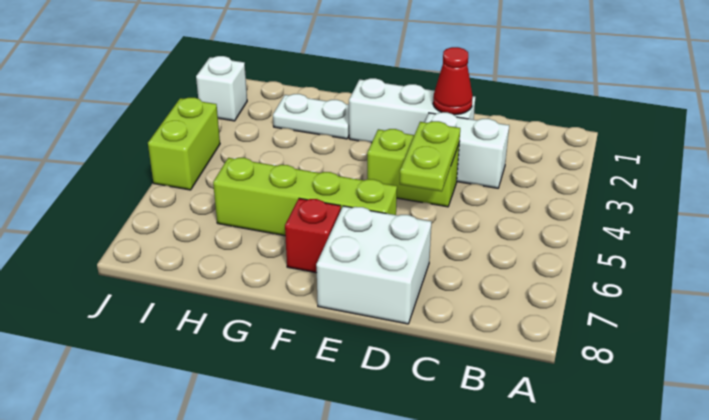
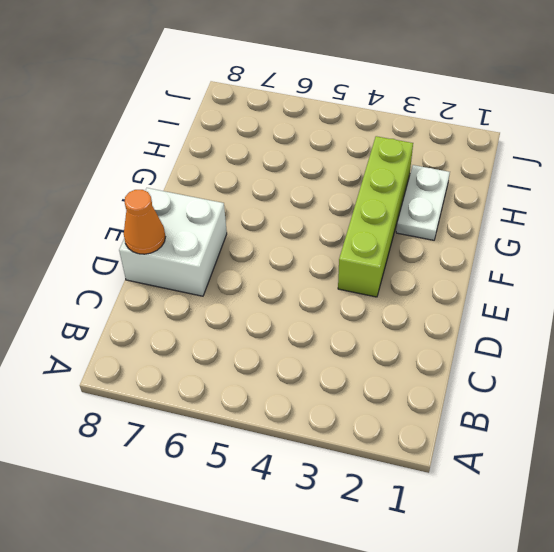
orange 1x1 cone [124,190,165,254] -> none
lime 1x4 brick [338,136,413,297] -> lime 1x4 brick moved to [213,158,397,236]
none -> white 1x2 brick [425,112,509,188]
none -> white 1x3 brick [349,78,475,143]

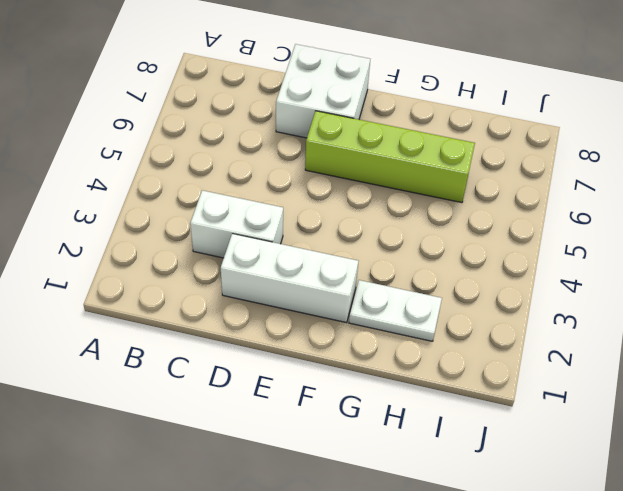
none -> lime 1x2 brick [367,129,459,207]
none -> red 1x1 brick [285,198,341,273]

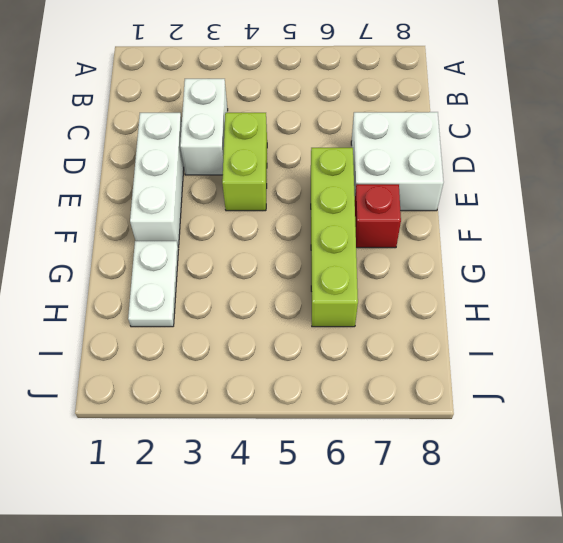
none -> white 1x1 brick [196,56,247,121]
none -> lime 1x2 brick [148,98,220,190]

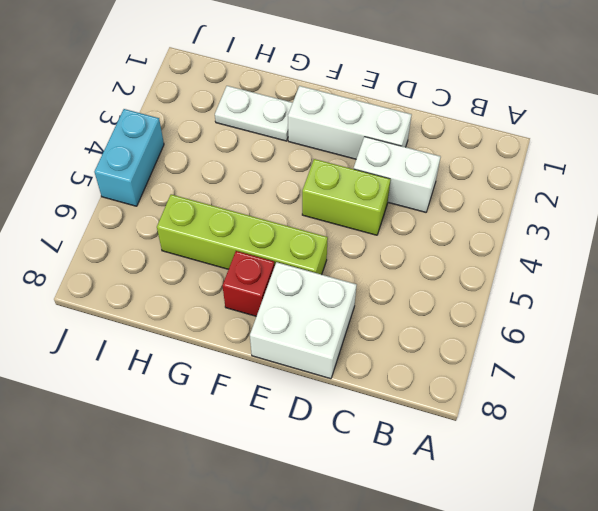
cyan 1x2 brick [95,109,164,206] -> lime 1x2 brick [148,98,220,190]
none -> white 1x1 brick [196,56,247,121]
none -> red 1x1 cone [433,47,473,115]

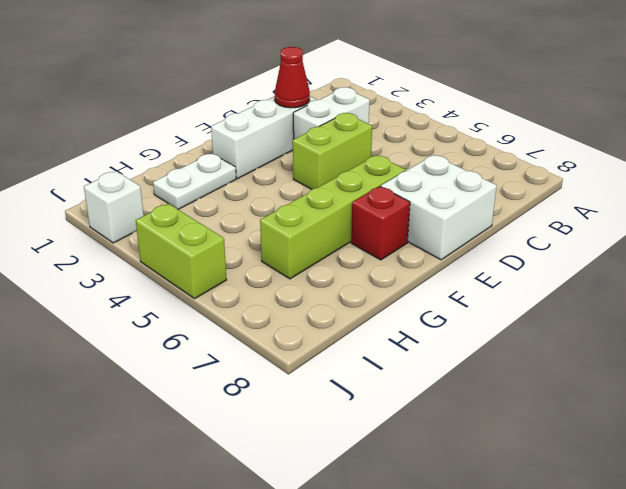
none -> lime 1x2 plate [400,121,460,192]

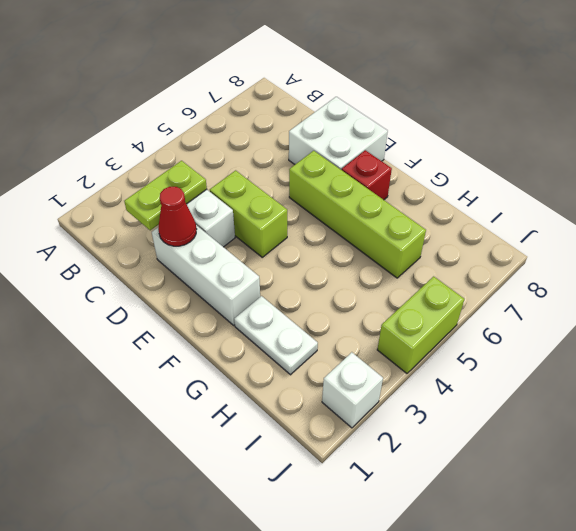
lime 1x2 plate [124,161,207,230] -> lime 1x2 plate moved to [400,121,460,192]

